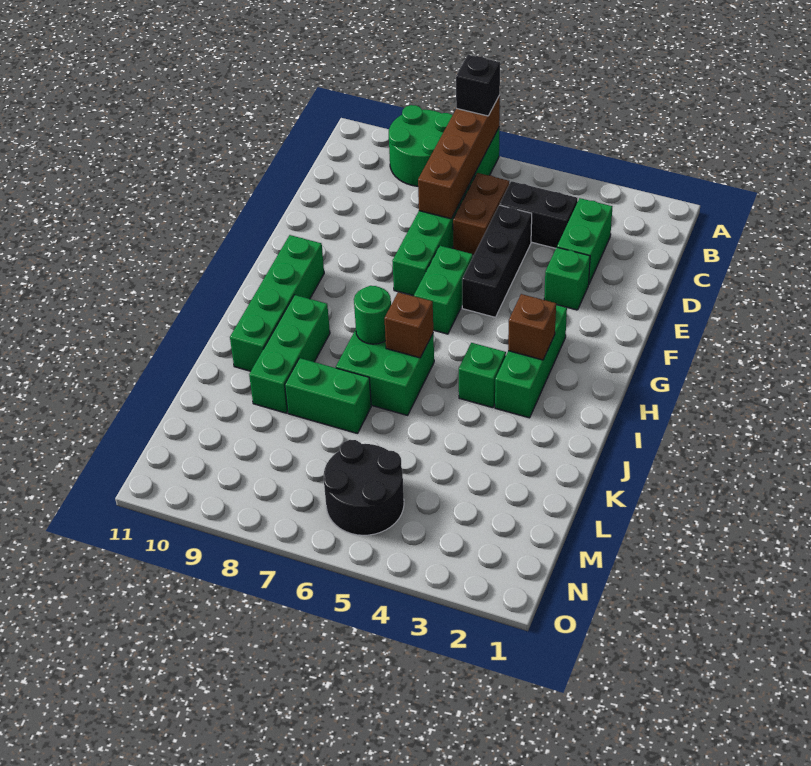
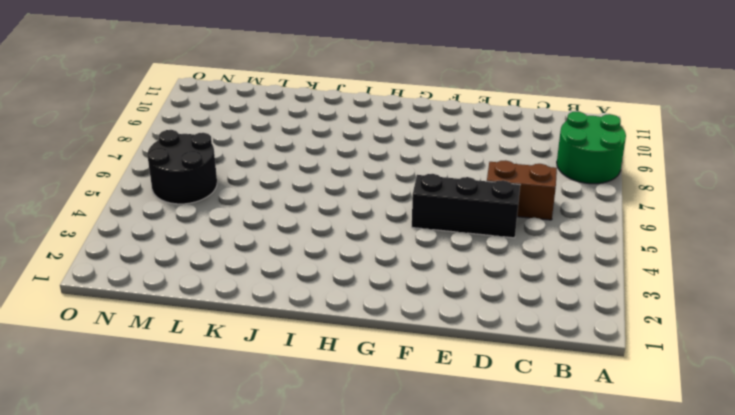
none -> green 1x6 brick [392,128,499,296]
none -> green 1x2 brick [557,198,612,284]
none -> black 1x2 brick [500,181,578,248]

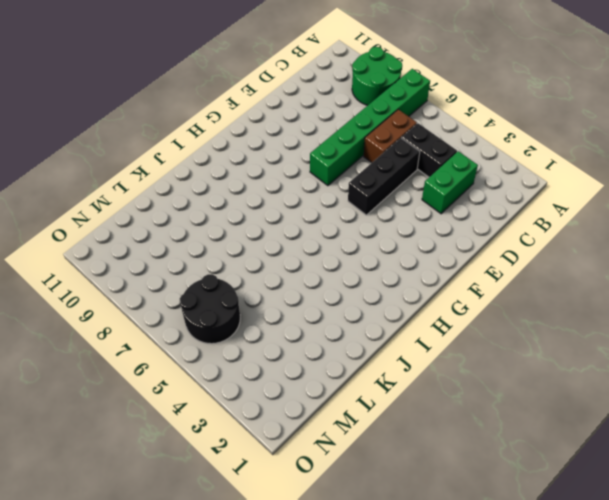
none -> green 1x1 brick [544,247,590,310]
none -> green 1x2 brick [414,246,473,334]
none -> green 1x3 brick [495,305,567,418]

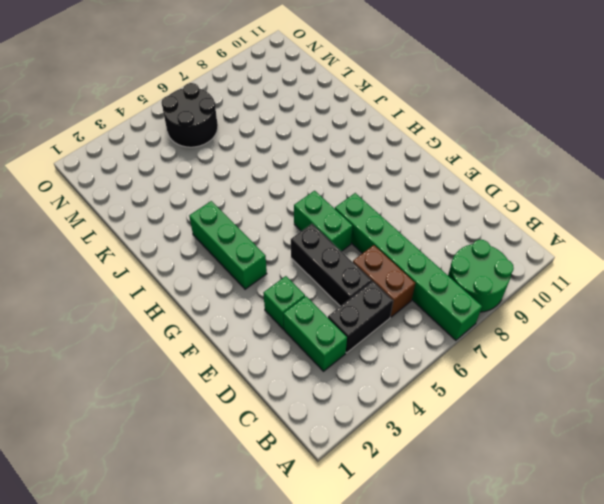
none -> green 1x4 brick [230,235,324,371]
none -> green 1x1 brick [459,343,506,408]
none -> green 2x2 brick [336,330,434,415]

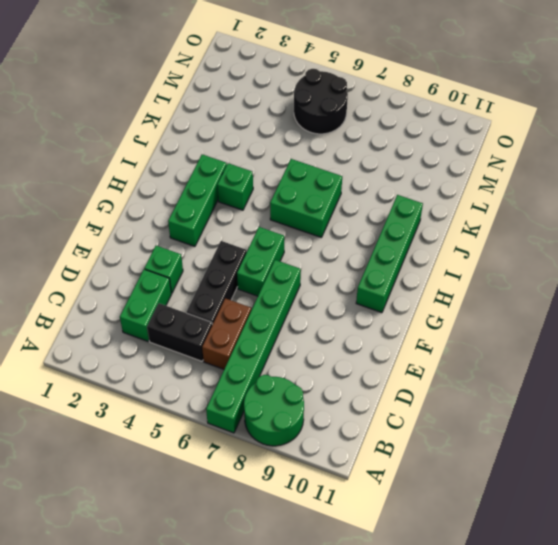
none -> green 1x3 brick [249,295,330,413]
none -> green 1x2 brick [285,358,371,434]
none -> brown 1x4 brick [418,96,500,219]

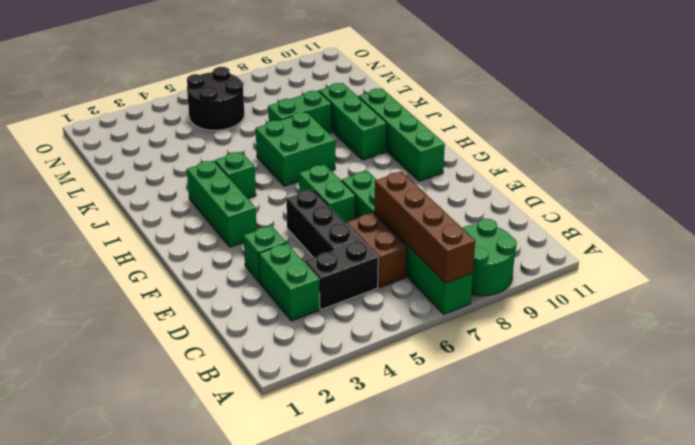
none -> brown 1x1 brick [508,294,556,360]
none -> brown 1x1 brick [384,292,433,358]
none -> green 1x1 round brick [354,286,391,344]

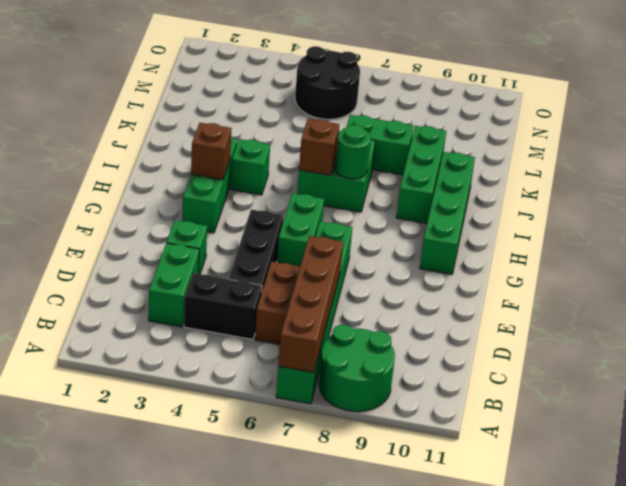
none -> black 1x1 brick [456,55,500,116]

